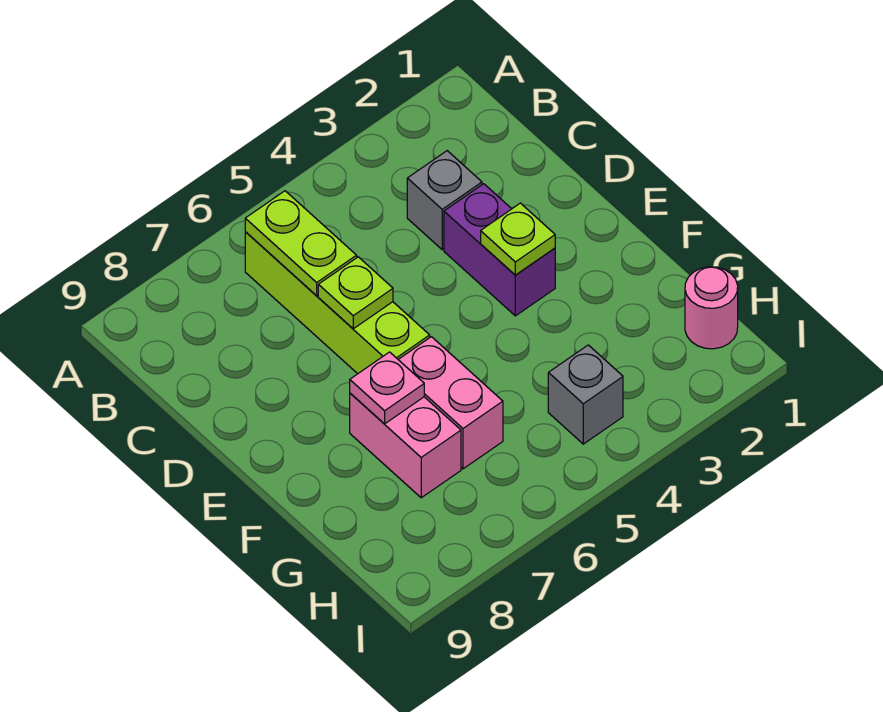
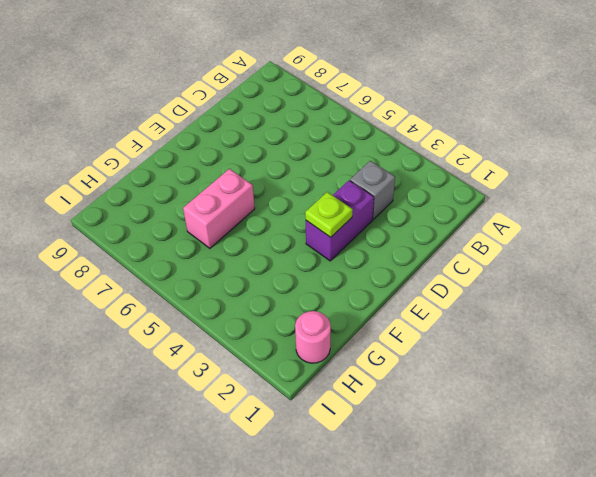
none -> lime 1x4 brick [245,232,430,374]
none -> pink 1x2 brick [350,393,461,498]

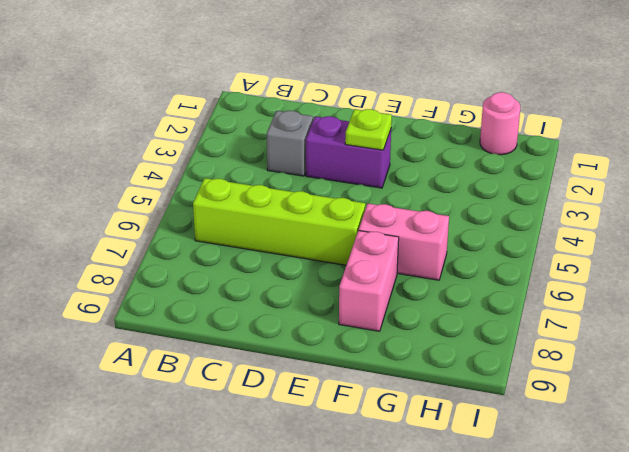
pink 1x2 brick [339,230,399,331] -> pink 1x2 brick turned to [350,393,461,498]
none -> grey 1x1 brick [548,345,623,444]
none -> lime 1x2 plate [245,191,357,295]

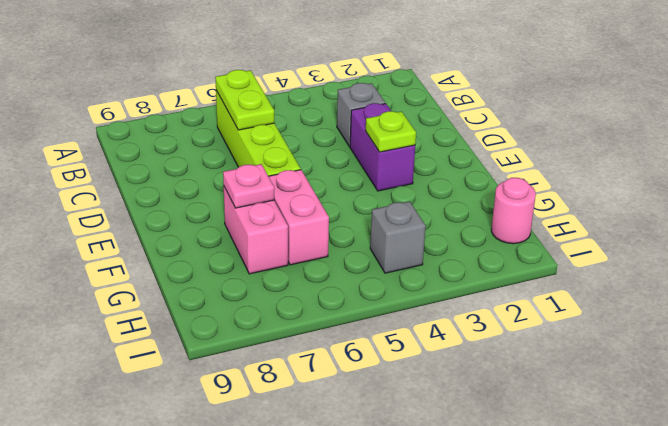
none -> lime 1x1 plate [318,257,393,329]

